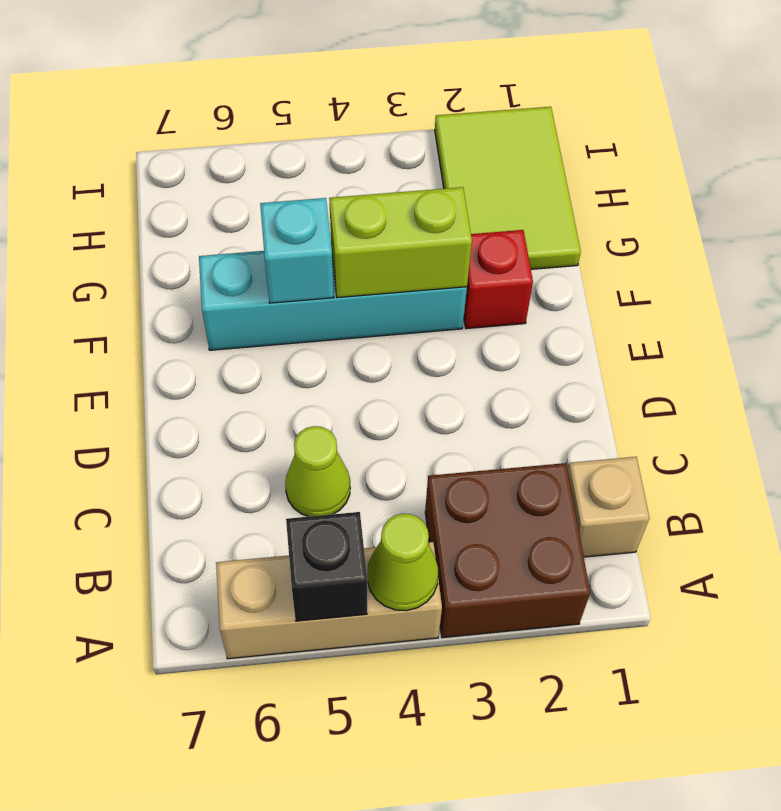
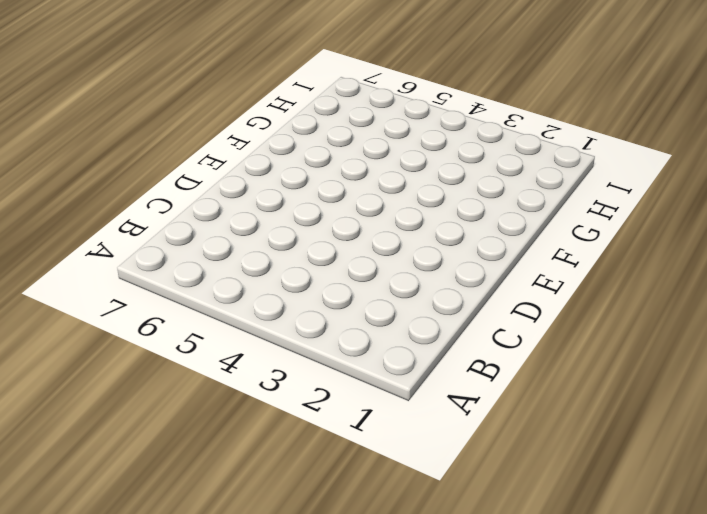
none -> brown 2x2 brick [425,463,590,638]
none -> tan 1x3 brick [216,542,442,659]

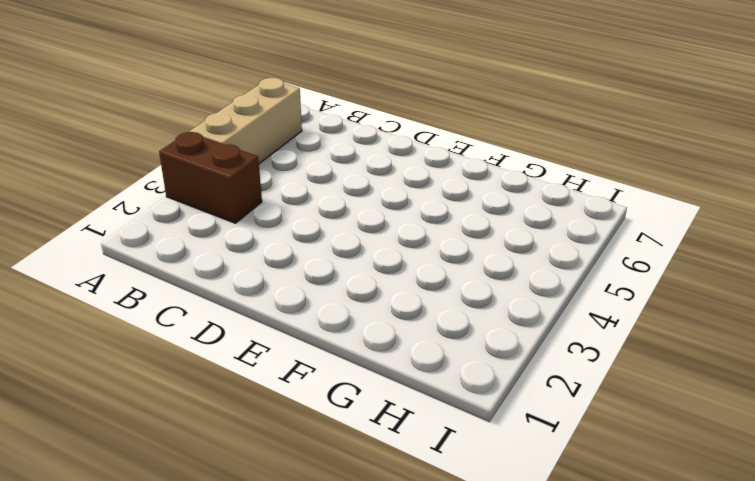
brown 1x2 brick [159,132,262,223] -> brown 2x2 brick [425,463,590,638]
none -> tan 1x1 brick [568,457,649,557]
none -> lime 1x1 cone [285,426,350,517]

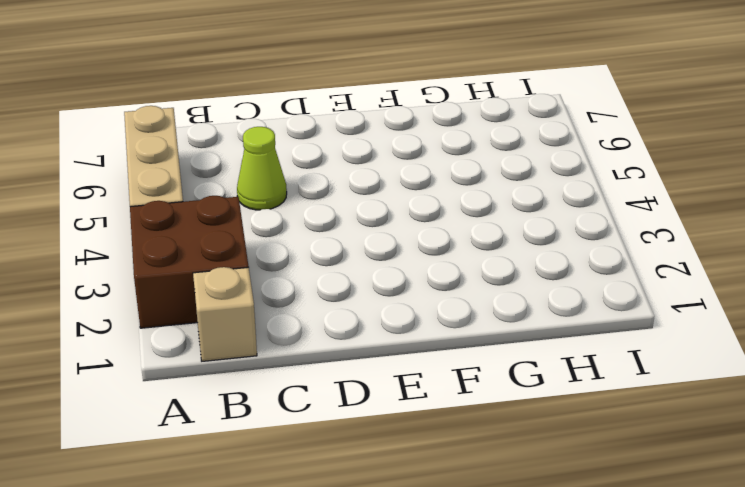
none -> red 1x1 brick [464,230,533,329]
none -> cyan 1x4 brick [199,251,467,350]

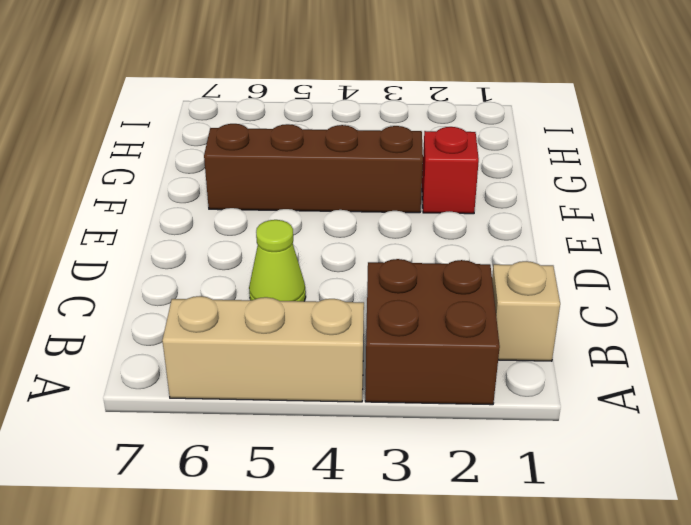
brown 1x4 brick [204,124,423,213] -> cyan 1x4 brick [199,251,467,350]
none -> lime 2x3 tile [435,107,581,269]
none -> lime 1x1 cone [367,514,438,611]

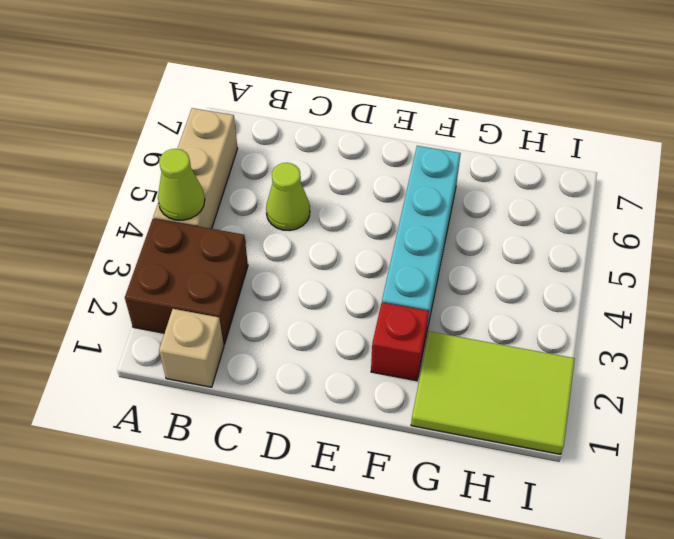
none -> black 1x1 brick [286,512,367,621]
none -> lime 1x2 brick [329,187,472,298]

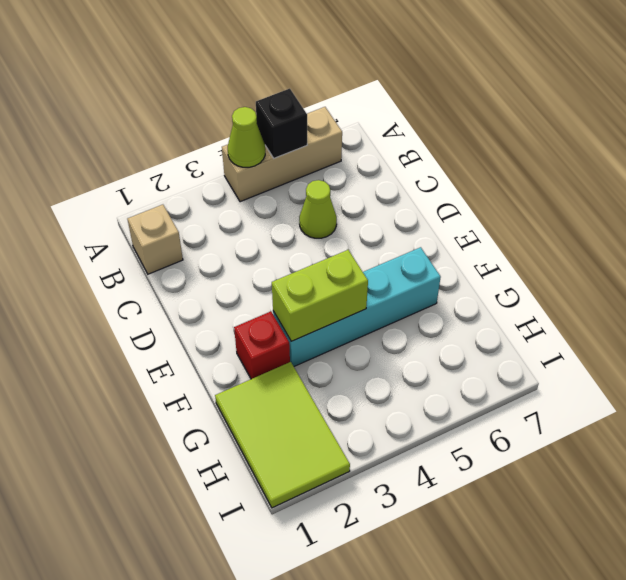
none -> brown 2x2 brick [425,463,590,638]
none -> cyan 1x1 brick [260,198,334,303]

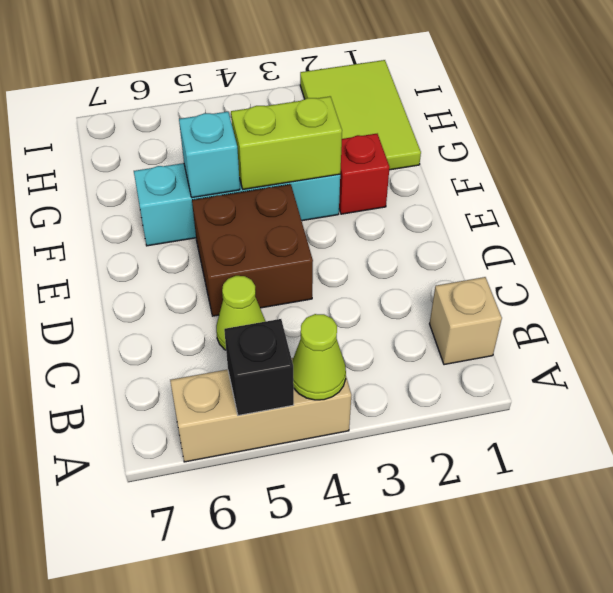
brown 2x2 brick [192,184,313,316] -> brown 2x2 brick moved to [425,463,590,638]

